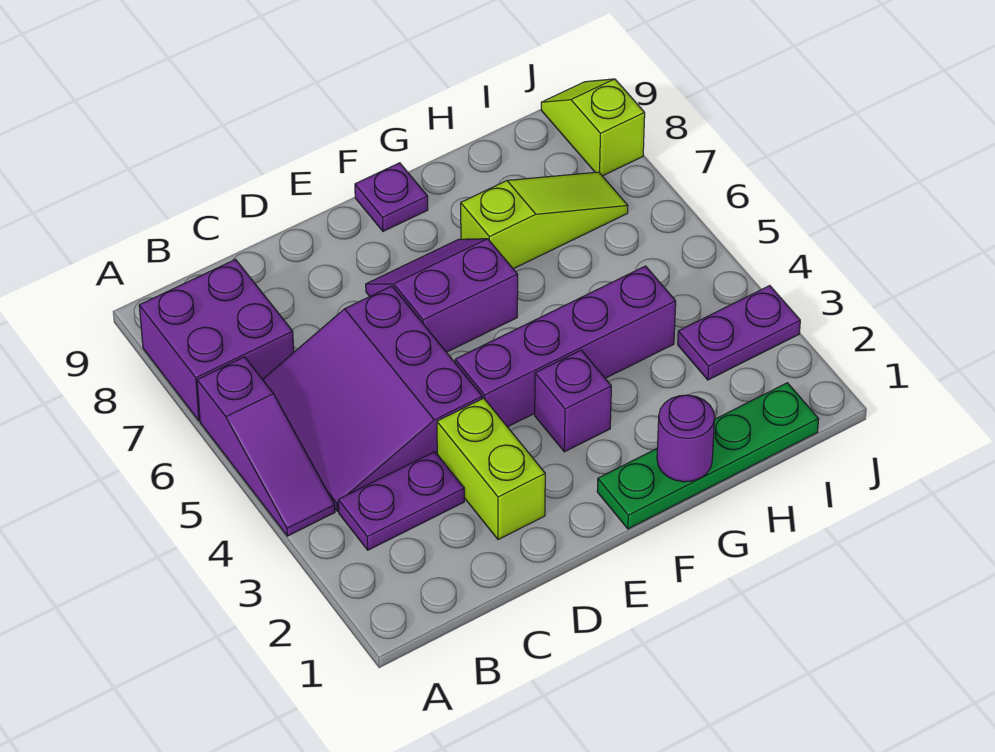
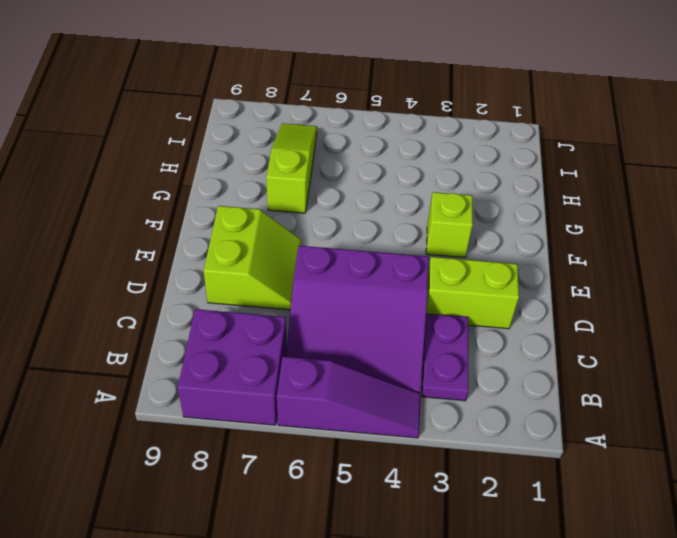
lime 2x2 slope [204,206,301,310] -> purple 2x2 slope [366,239,518,352]
lime 1x1 brick [426,192,473,258] -> purple 1x1 brick [535,350,611,452]
none -> purple 1x4 brick [455,266,676,427]
none -> green 1x4 plate [597,383,819,529]
none -> purple 1x1 plate [355,163,428,231]

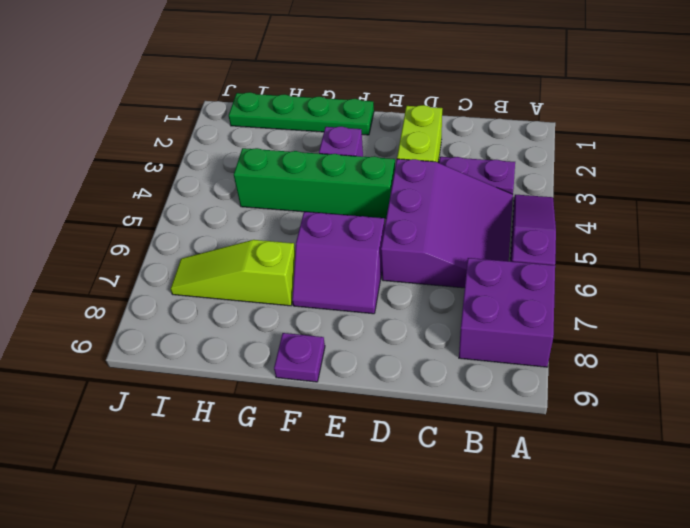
green 1x4 brick [234,148,395,218] -> purple 1x4 brick [455,266,676,427]
none -> purple 1x2 plate [678,286,800,380]
none -> lime 1x2 slope [541,79,645,176]
none -> purple 1x1 round brick [657,395,715,482]

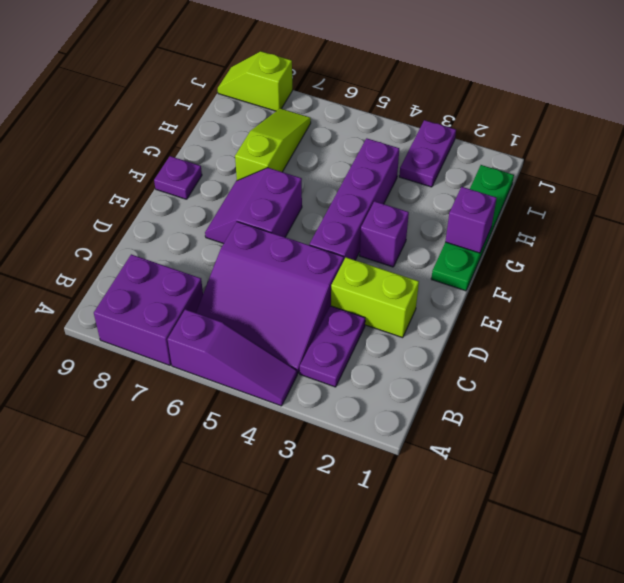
purple 1x1 brick [445,187,497,253] -> purple 1x1 round brick [657,395,715,482]

